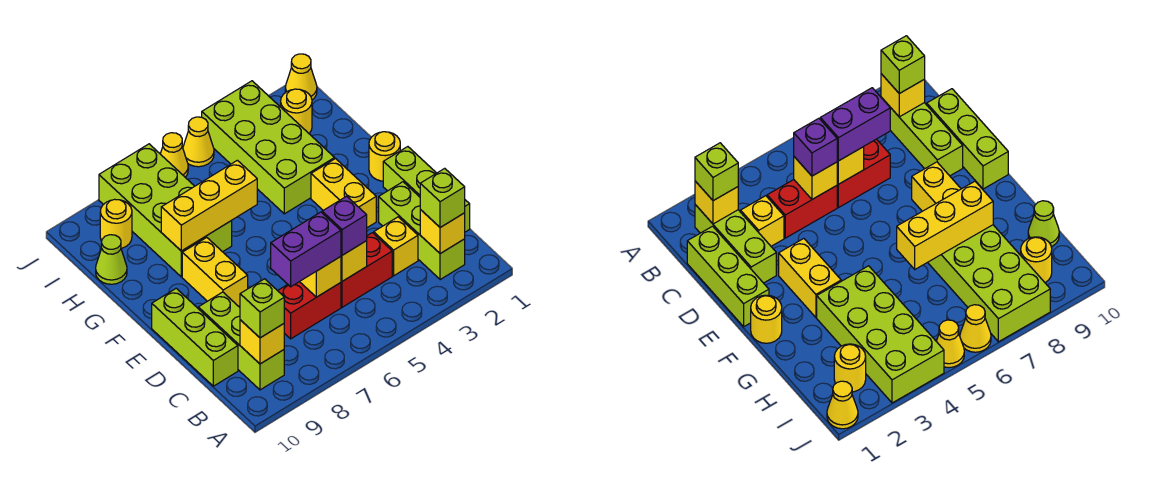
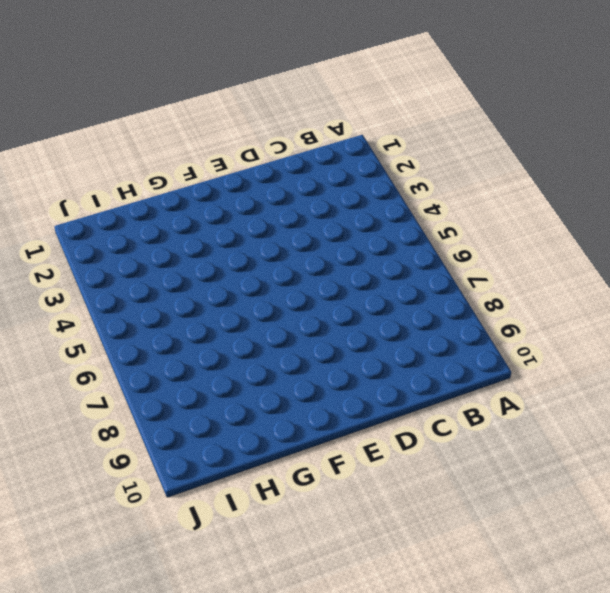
none -> lime 1x3 brick [379,182,465,280]
none -> lime 1x3 brick [198,292,284,390]
none -> lime 1x3 brick [383,147,470,232]

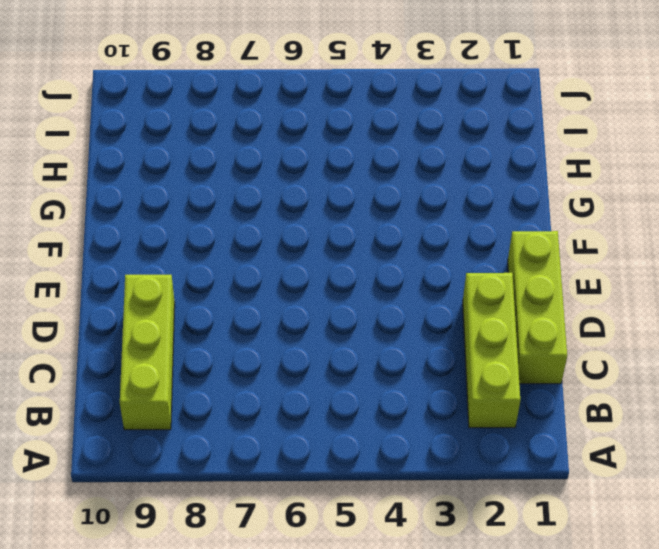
none -> yellow 1x1 brick [374,217,418,276]
none -> red 1x2 brick [341,233,392,307]
none -> red 1x2 brick [278,282,341,339]

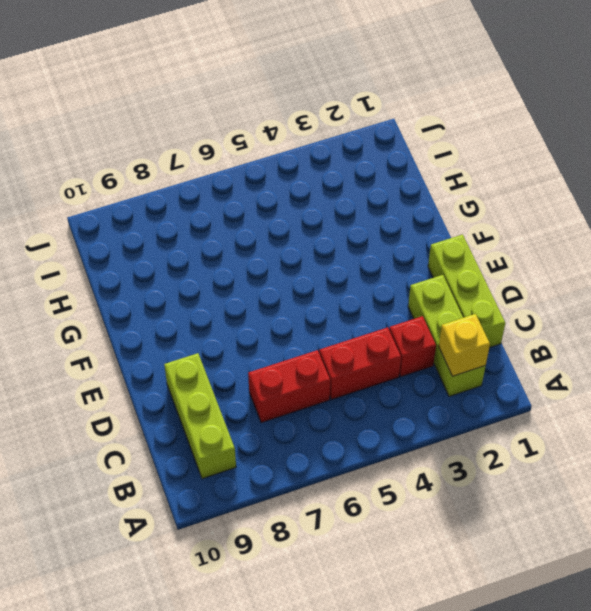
red 1x1 brick [389,316,436,377] -> yellow 1x1 brick [374,217,418,276]
none -> lime 1x3 brick [152,288,238,386]
none -> yellow 1x2 brick [311,159,376,228]
none -> yellow 1x2 brick [182,237,248,306]

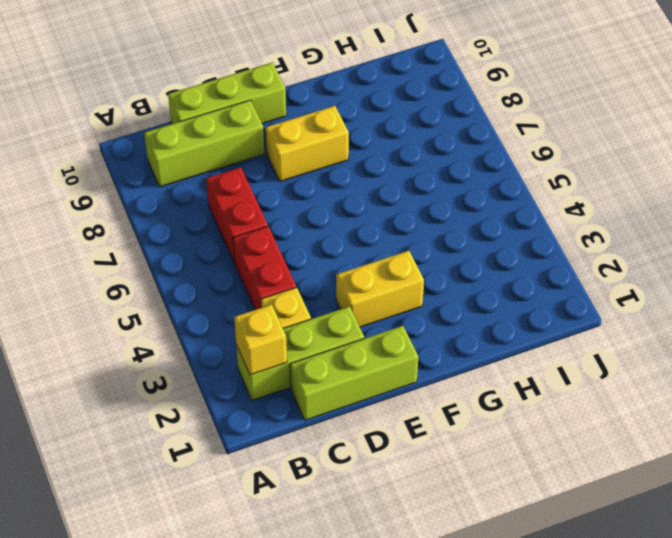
none -> yellow 1x1 round brick [369,132,400,181]
none -> lime 2x4 brick [202,81,335,214]
none -> lime 2x4 brick [99,144,232,277]

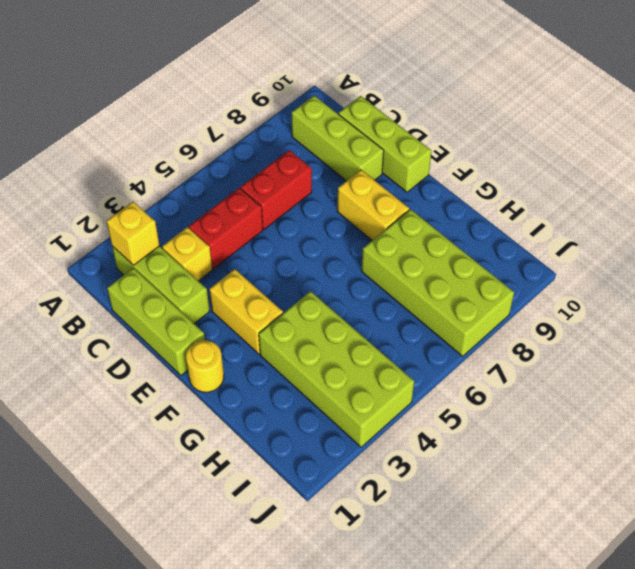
none -> lime 1x1 cone [96,235,127,284]
none -> yellow 1x1 round brick [281,89,312,133]
none -> yellow 1x1 round brick [100,199,132,248]

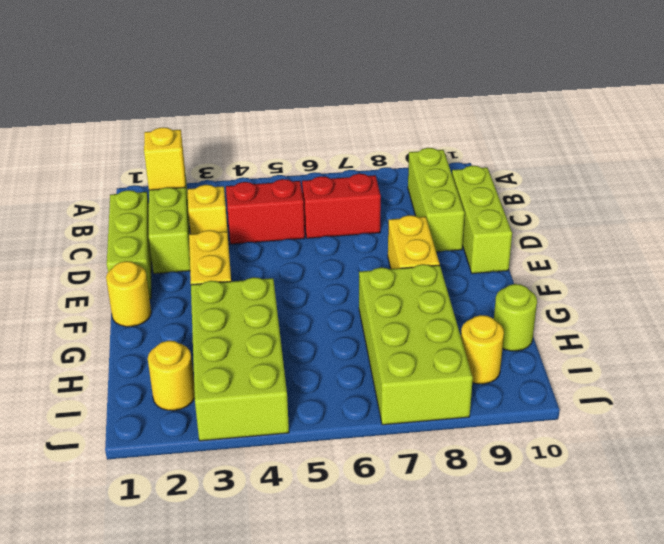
lime 1x1 round brick [494,284,537,351] -> lime 1x1 cone [96,235,127,284]
none -> yellow 1x1 cone [285,54,317,100]
none -> yellow 1x1 cone [183,117,214,167]
none -> yellow 1x1 cone [160,133,188,177]

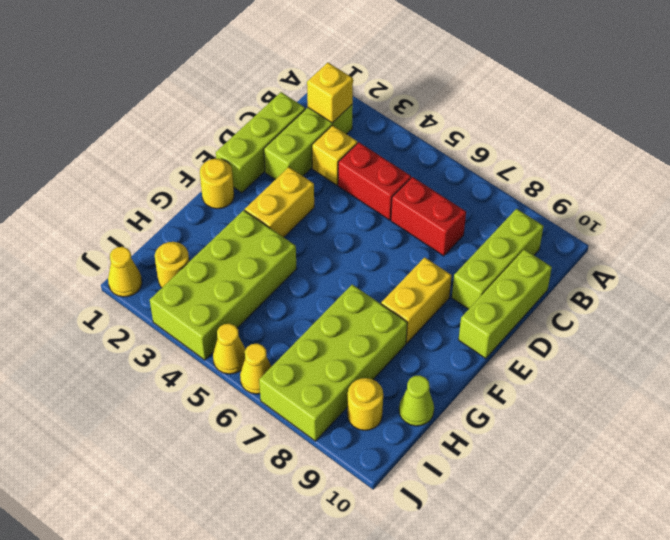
none -> yellow 1x1 brick [240,320,284,364]
none -> yellow 1x1 brick [341,241,367,281]
none -> yellow 1x1 brick [300,257,341,297]

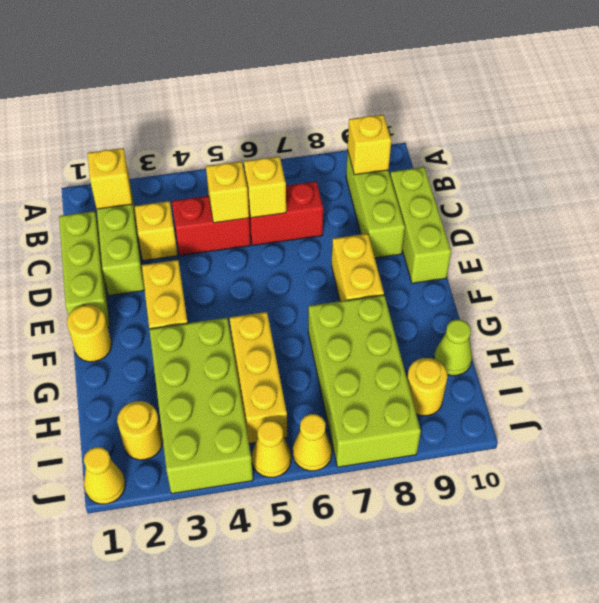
yellow 1x3 brick [230,312,287,444] -> yellow 1x3 brick turned to [161,160,257,251]
none -> lime 1x1 brick [420,168,465,228]
none -> lime 1x1 brick [240,279,284,338]
none -> purple 1x1 brick [322,196,367,255]

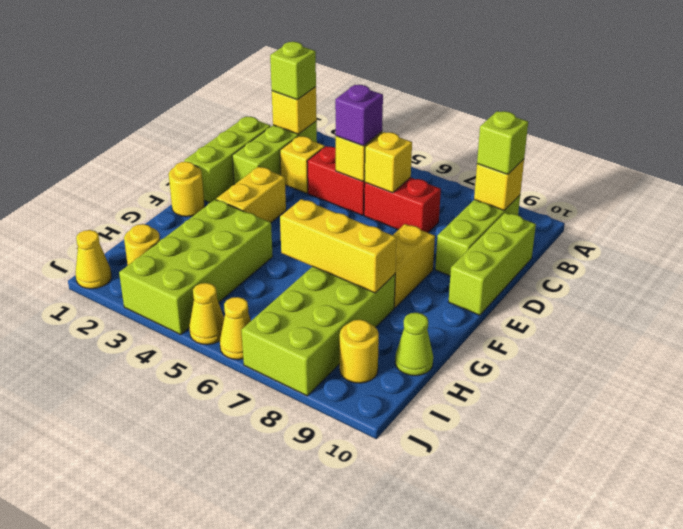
none -> purple 1x2 brick [271,212,341,287]

